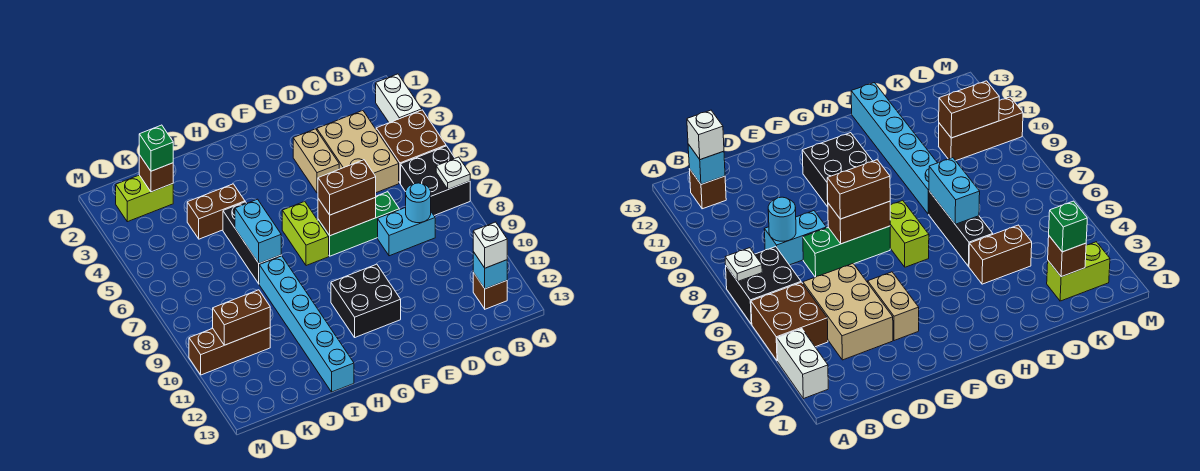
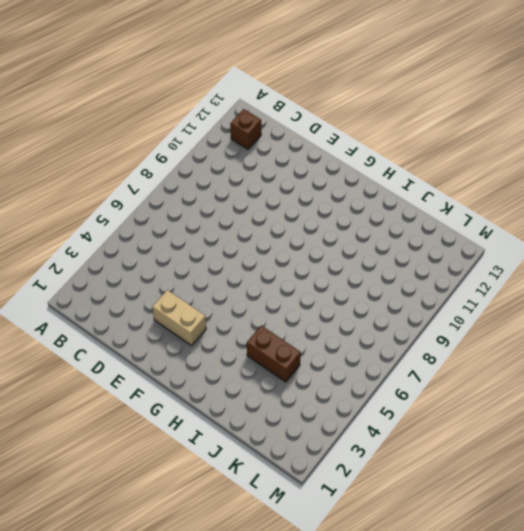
tan 1x2 brick [152,290,206,346] -> tan 1x2 brick turned to [293,129,339,193]
none -> white 1x2 brick [376,74,422,123]
none -> brown 2x2 brick [376,110,446,183]
none -> black 2x2 brick [401,146,470,215]

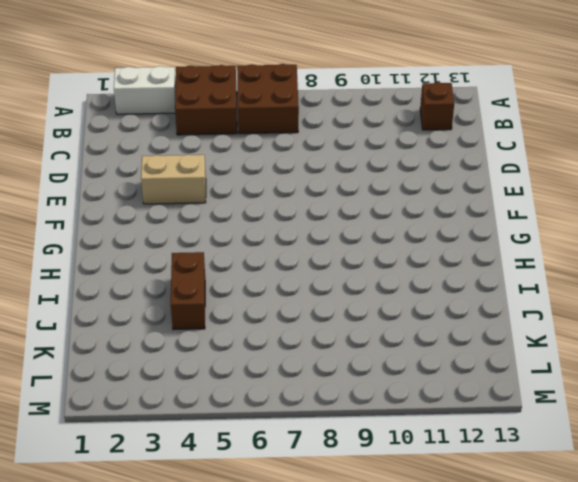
brown 2x2 brick [237,64,299,134] -> black 2x2 brick [401,146,470,215]
none -> tan 2x3 brick [317,111,399,193]
none -> cyan 1x2 brick [378,207,435,256]
none -> green 1x3 brick [318,192,399,256]

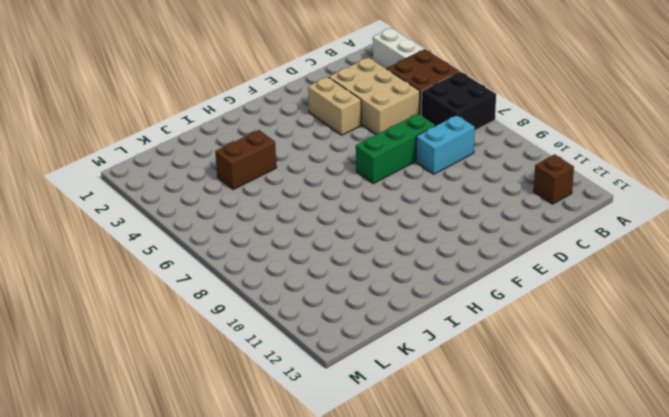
none -> black 2x2 brick [331,264,401,337]
none -> lime 1x2 brick [282,201,329,266]
none -> black 1x3 brick [223,202,281,284]

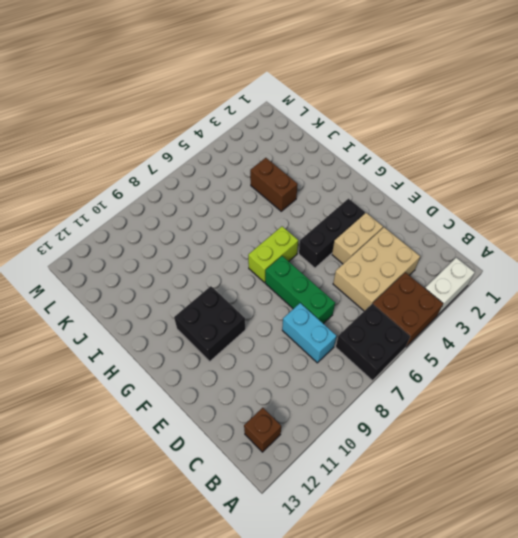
black 1x3 brick [299,199,365,268] -> black 1x3 brick moved to [223,202,281,284]
none -> cyan 1x6 brick [259,256,354,392]
none -> lime 1x2 brick [116,175,173,222]
none -> brown 1x3 brick [189,328,270,375]

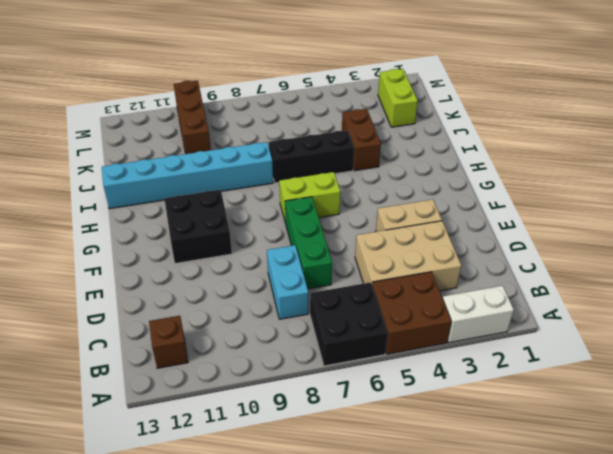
none -> white 1x1 plate [436,157,470,189]
none -> cyan 1x1 brick [473,252,507,289]
none -> cyan 1x1 round brick [406,183,431,223]

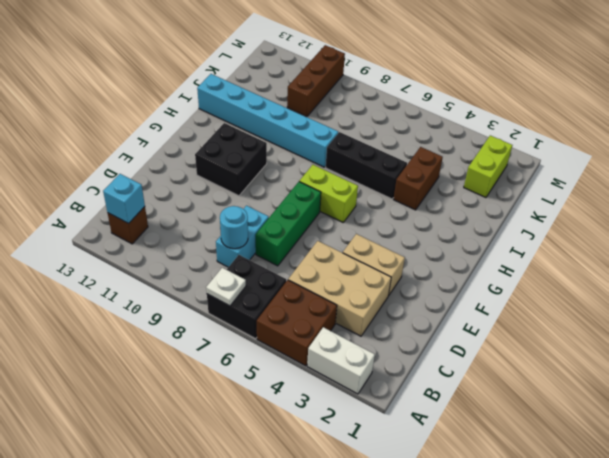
none -> brown 1x2 brick [318,197,376,236]
none -> cyan 1x2 brick [235,199,281,263]
none -> brown 1x1 brick [139,155,173,192]

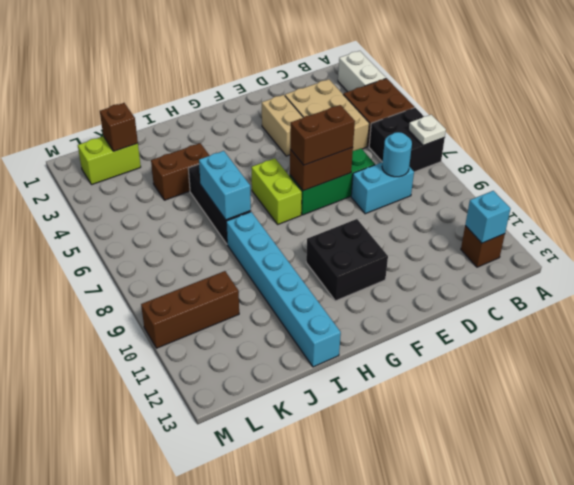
none -> brown 1x2 brick [213,290,270,345]
none -> white 1x1 brick [473,222,507,268]
none -> green 1x1 brick [139,125,173,171]

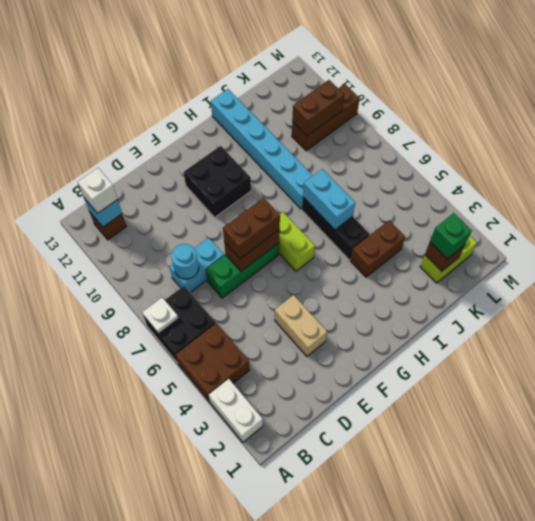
none -> tan 2x3 brick [317,111,399,193]

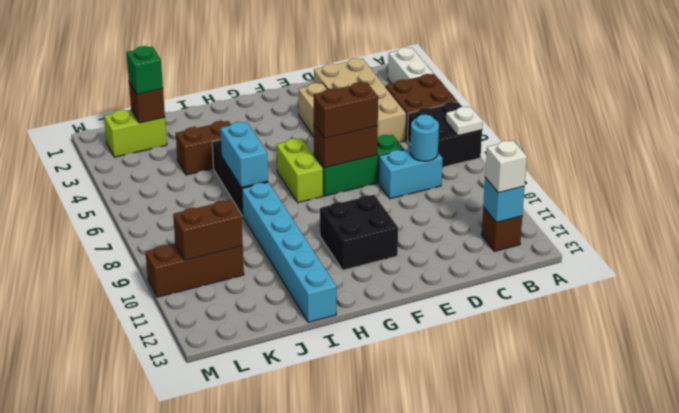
tan 2x4 brick [314,58,406,142] -> tan 2x3 brick [317,111,399,193]

